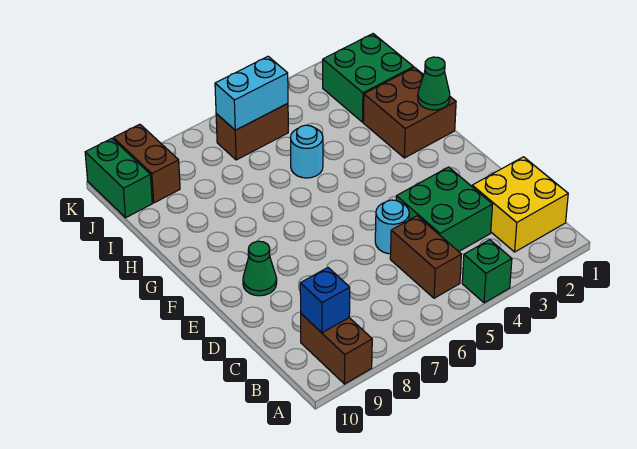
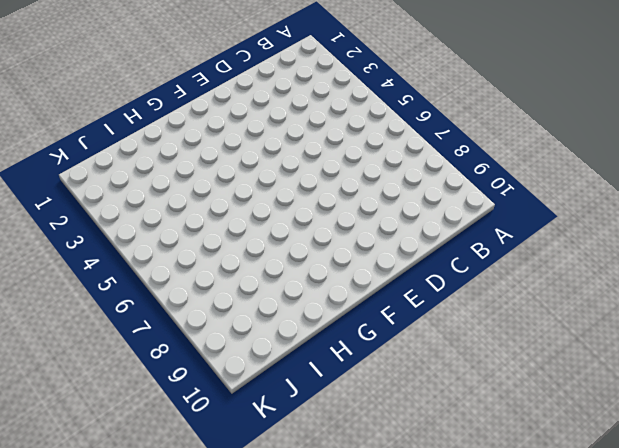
none -> green 1x1 brick [462,240,512,303]
none -> brown 1x2 brick [301,314,372,384]
none -> yellow 2x2 brick [472,157,568,252]

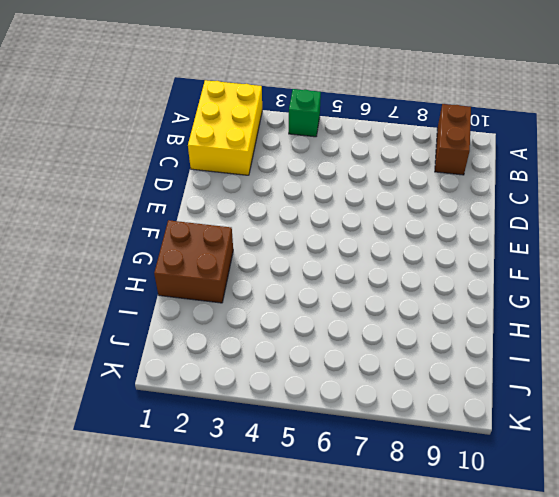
yellow 2x3 brick [188,80,262,175] -> yellow 2x2 brick [472,157,568,252]
none -> brown 1x2 brick [390,216,461,298]
none -> green 2x2 brick [396,167,493,251]
none -> cyan 1x1 round brick [375,200,409,254]

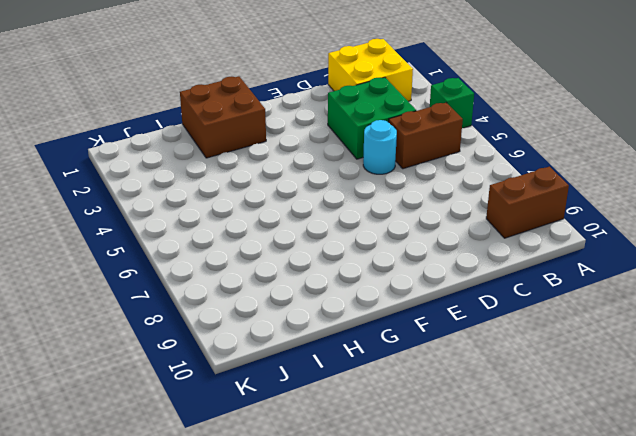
none -> green 1x1 cone [243,241,277,296]
none -> cyan 1x1 round brick [291,125,323,178]
none -> green 2x2 brick [323,34,414,122]

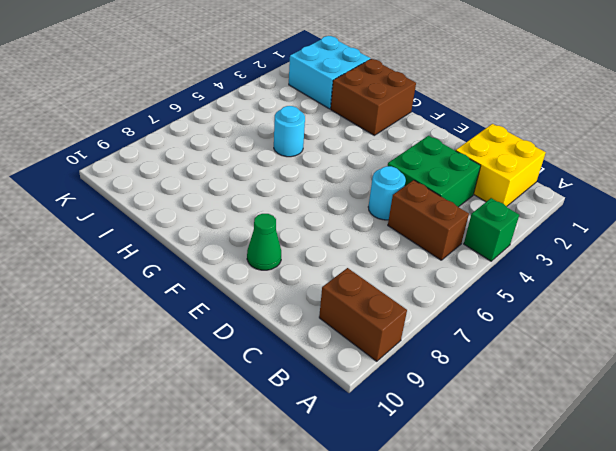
cyan 2x2 brick [289,36,370,109] -> green 2x2 brick [323,34,414,122]
none -> brown 1x2 brick [216,104,288,160]
none -> brown 1x2 brick [113,124,180,203]
none -> green 1x2 brick [85,138,152,218]

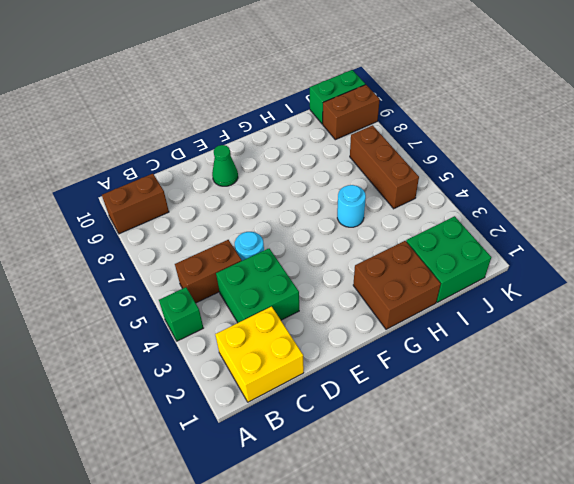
brown 1x3 brick [350,125,419,209] -> brown 1x2 brick [216,104,288,160]
none -> blue 1x1 brick [300,268,350,333]
none -> green 1x1 cone [418,57,450,110]
none -> cyan 1x2 brick [215,56,288,130]

